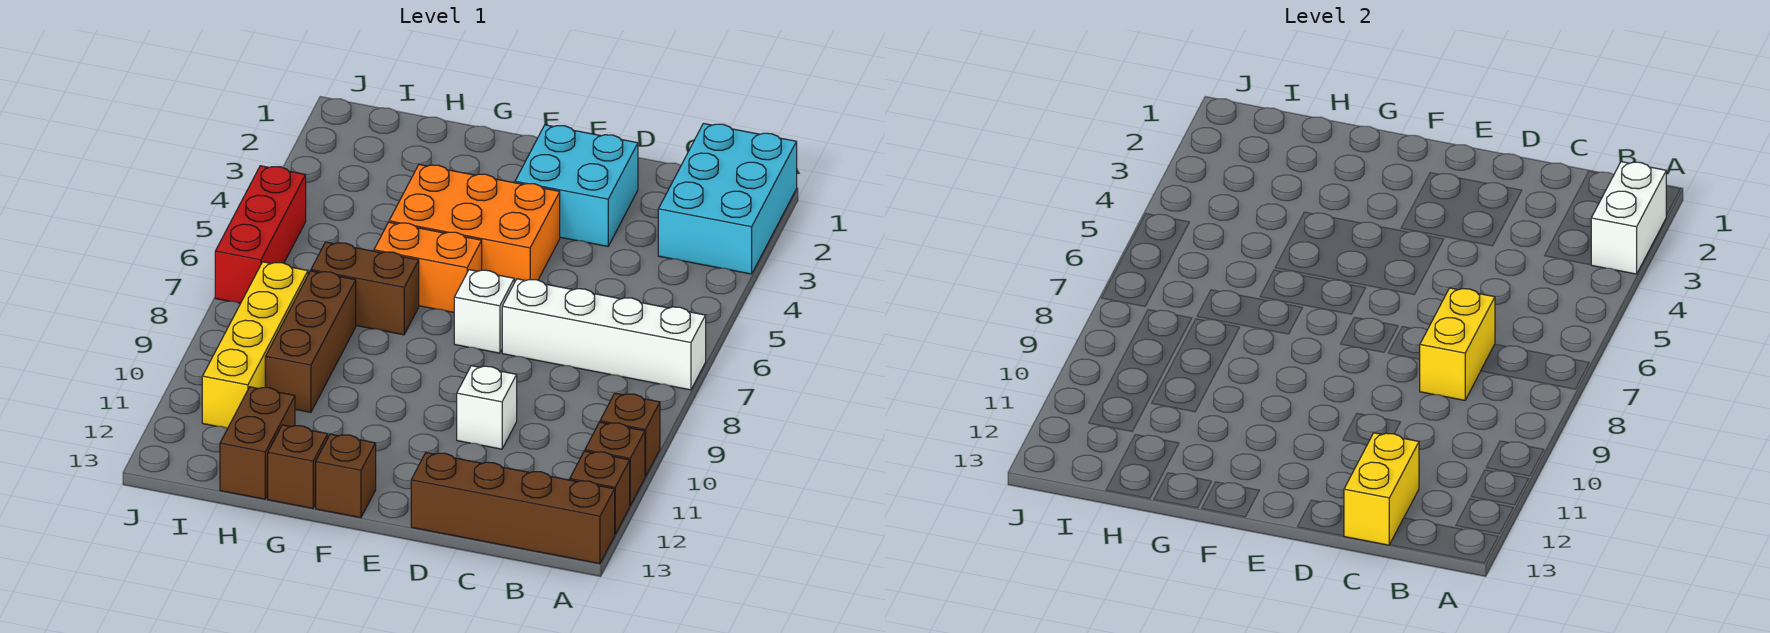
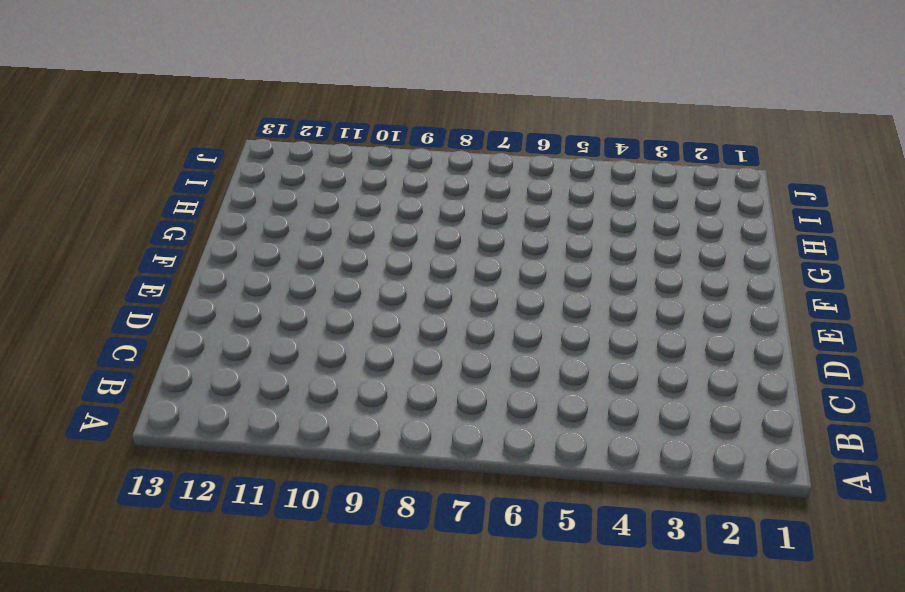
none -> cyan 2x3 brick [658,124,797,274]
none -> white 1x4 brick [502,279,706,390]
none -> brown 1x1 brick [600,393,660,477]

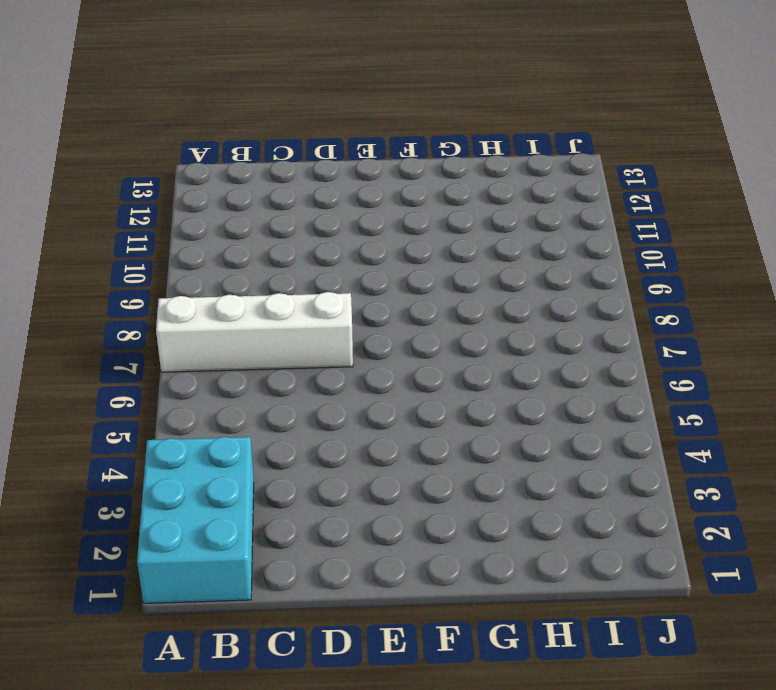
none -> brown 1x1 brick [600,393,660,477]
none -> brown 1x1 brick [585,422,645,505]
none -> brown 1x1 brick [570,451,630,534]

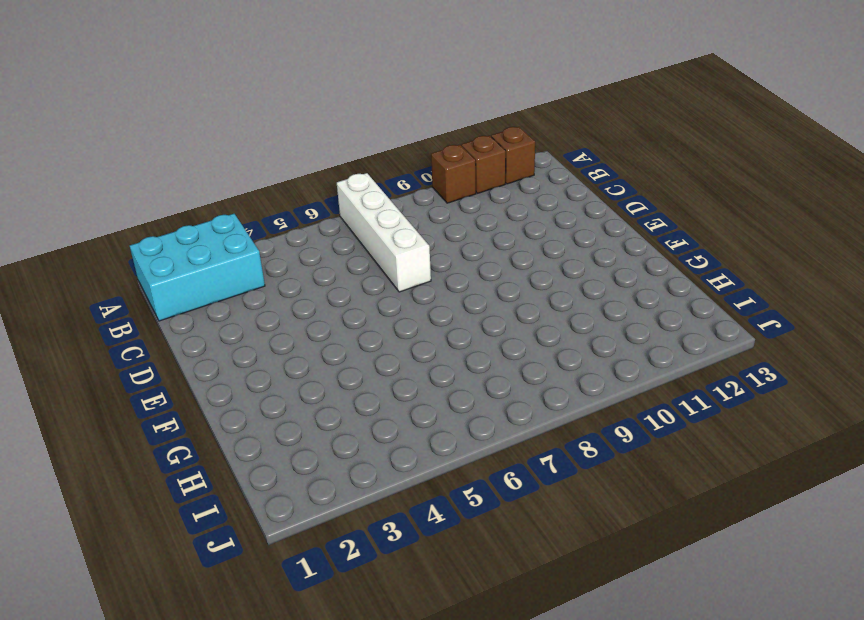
none -> brown 1x4 brick [411,453,615,564]
none -> cyan 2x2 brick [515,125,638,246]
none -> white 1x1 brick [457,366,517,449]

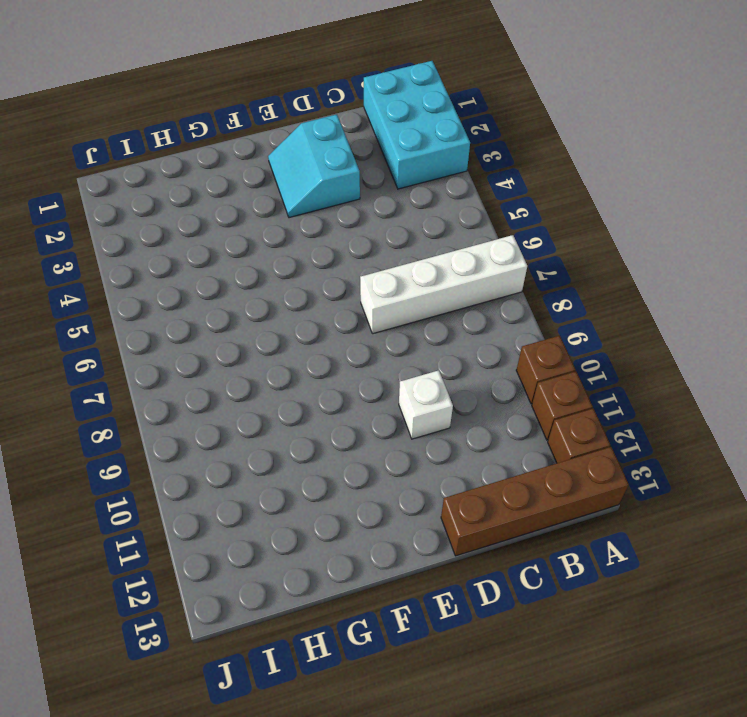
cyan 2x2 slope [268,115,360,218] -> cyan 2x2 brick [515,125,638,246]
none -> orange 2x3 brick [389,164,560,282]
none -> white 1x1 brick [454,270,514,353]
none -> orange 1x2 brick [374,222,482,312]

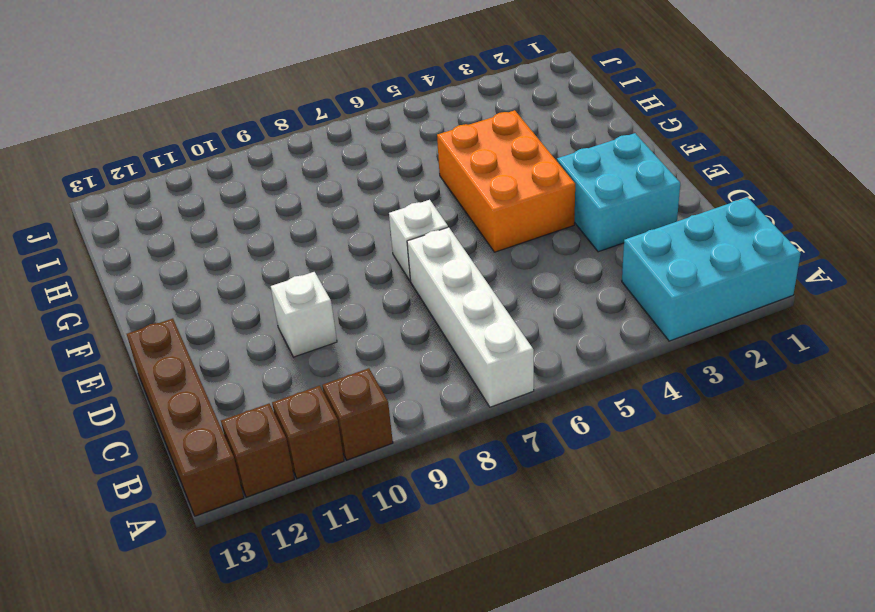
none -> orange 1x2 brick [374,222,482,312]
none -> brown 1x1 brick [316,434,376,518]
none -> brown 1x2 brick [311,242,419,335]

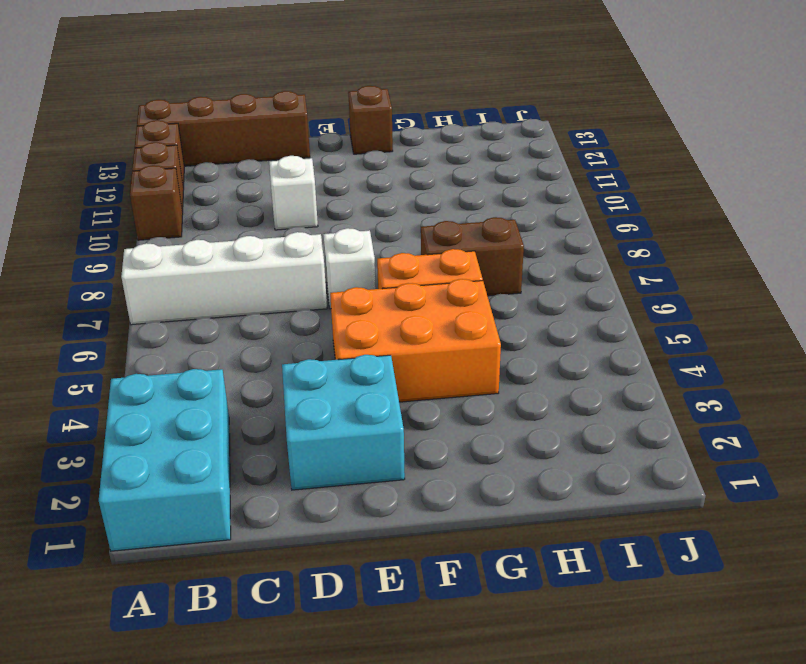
none -> brown 1x1 brick [268,425,328,508]
none -> brown 1x3 brick [265,271,356,412]
none -> brown 1x2 brick [220,387,295,499]

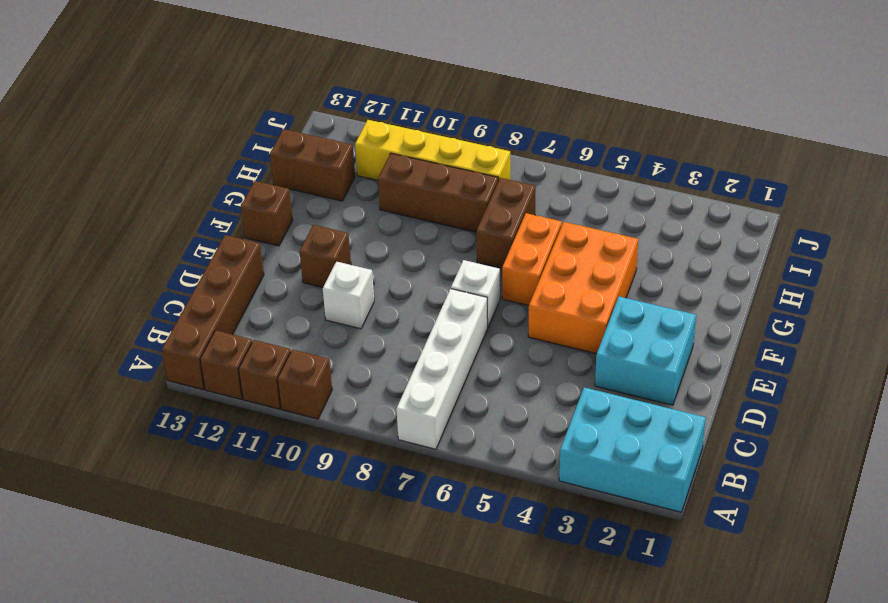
brown 1x1 brick [299,225,351,288] -> brown 1x1 brick moved to [268,425,328,508]
none -> red 1x3 brick [215,166,306,303]
none -> white 1x2 brick [1591,162,1666,274]
none -> yellow 1x2 brick [1420,288,1495,400]

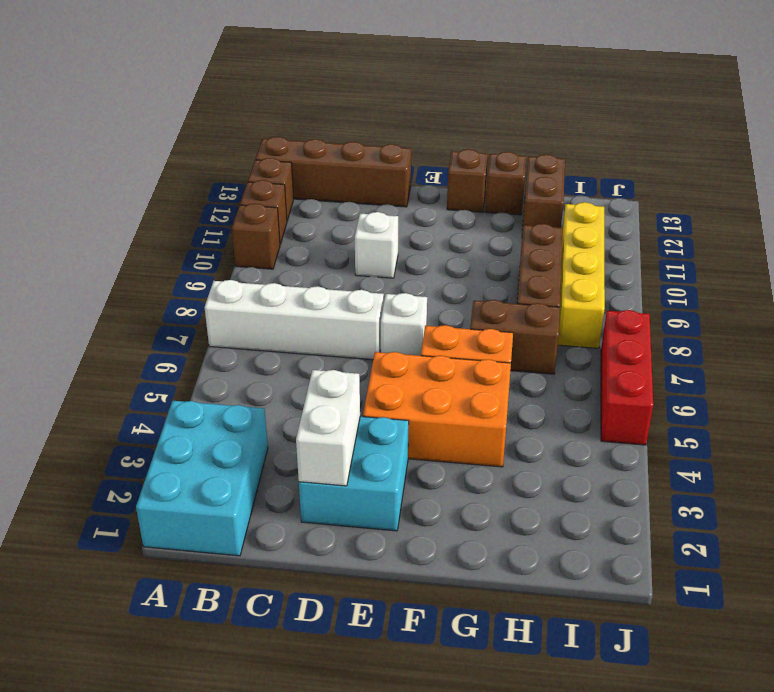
white 1x2 brick [296,370,360,486] -> white 1x2 brick moved to [1591,162,1666,274]
none -> yellow 1x2 brick [1420,288,1495,400]
none -> yellow 1x2 brick [1344,433,1419,545]

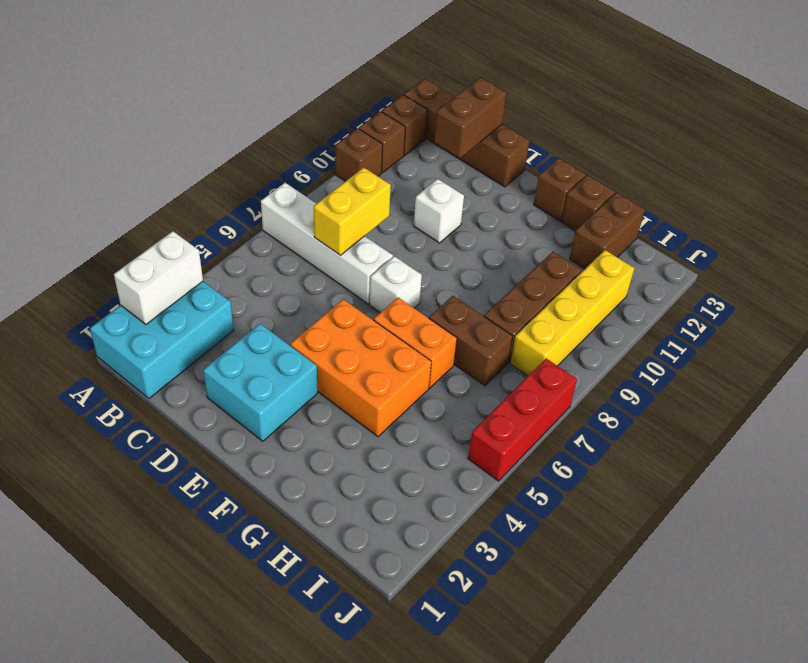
brown 1x2 brick [434,78,506,158] -> yellow 1x2 brick [1344,433,1419,545]

